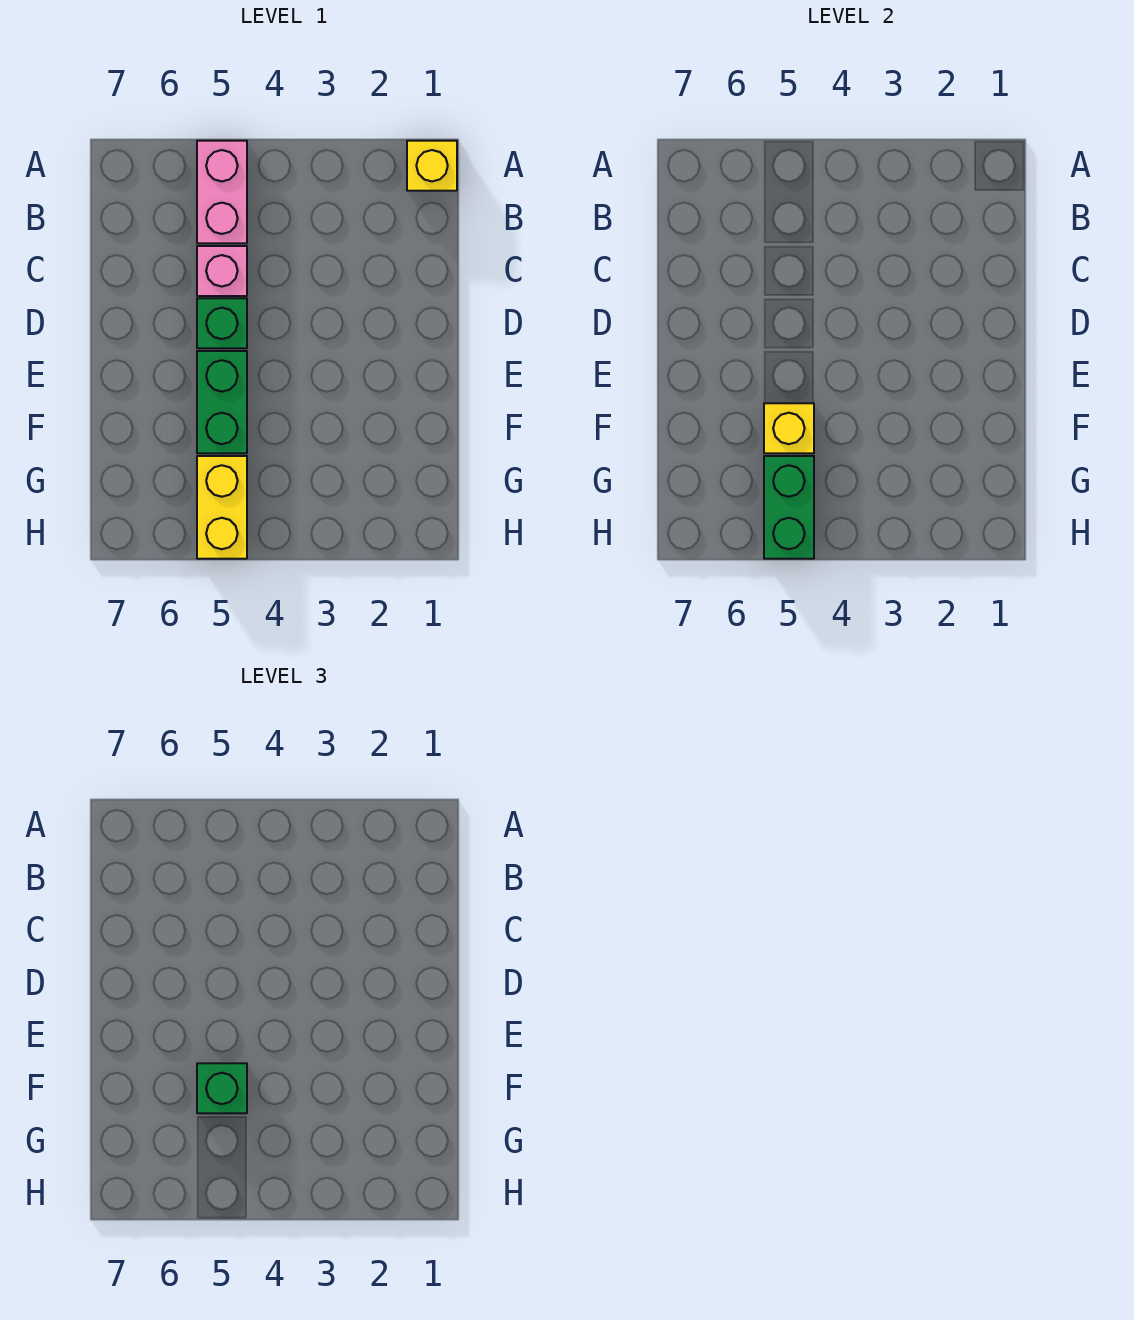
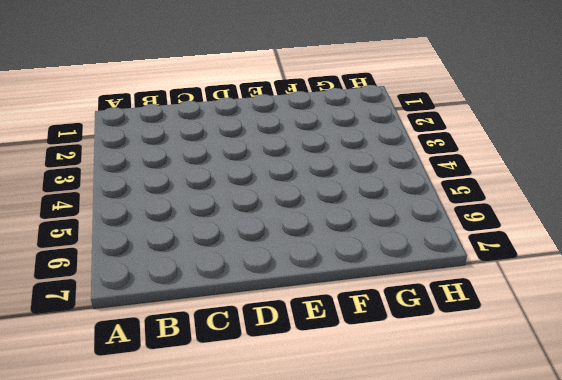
none -> yellow 1x1 brick [407,141,457,191]
none -> pink 1x2 brick [197,141,247,243]

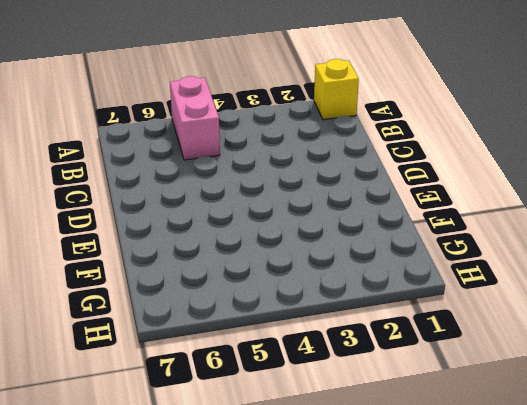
none -> pink 1x1 brick [197,246,247,296]
none -> green 1x1 brick [197,298,247,348]

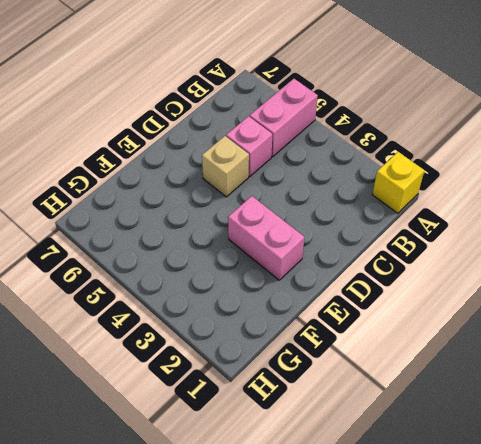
tan 1x1 brick [202,136,249,197] -> green 1x1 brick [197,298,247,348]
pink 1x2 brick [228,196,304,280] -> none
none -> green 1x2 brick [197,351,247,453]
none -> yellow 1x2 brick [197,456,247,559]

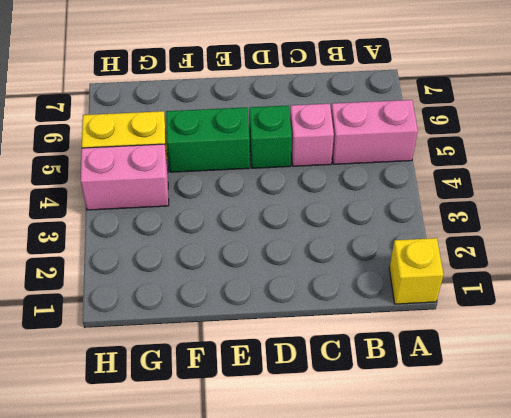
pink 1x2 brick [80,144,169,210] -> none
none -> yellow 1x1 brick [764,403,814,453]
none -> green 1x2 brick [764,456,814,559]

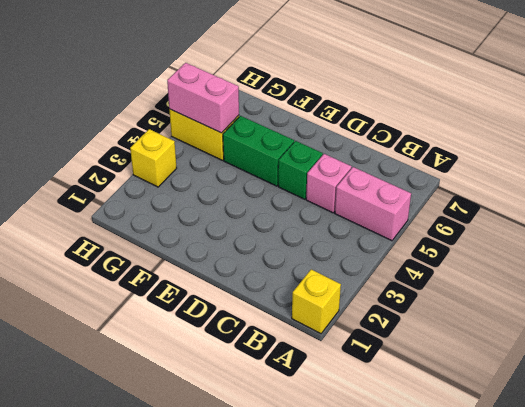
pink 1x2 brick [167,63,239,133] -> green 1x2 brick [764,456,814,559]
yellow 1x1 brick [130,129,177,187] -> yellow 1x1 brick moved to [764,403,814,453]
none -> green 1x1 brick [197,1063,247,1113]

